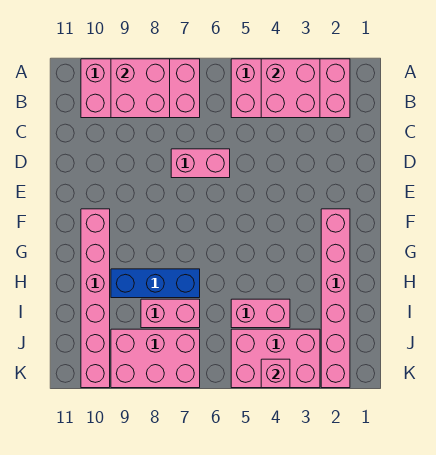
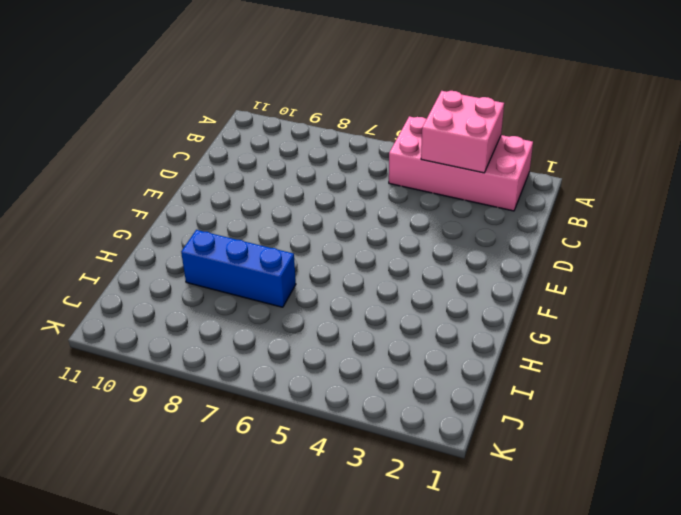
none -> pink 2x4 brick [81,59,200,118]
none -> pink 1x2 brick [171,149,230,178]
none -> pink 1x6 brick [321,209,350,388]

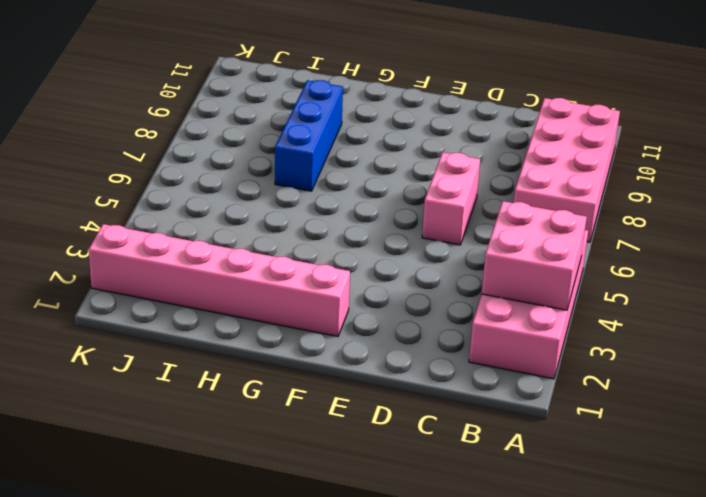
none -> pink 1x6 brick [81,209,110,388]
none -> pink 1x2 brick [231,299,290,328]
none -> pink 1x2 brick [141,299,200,328]

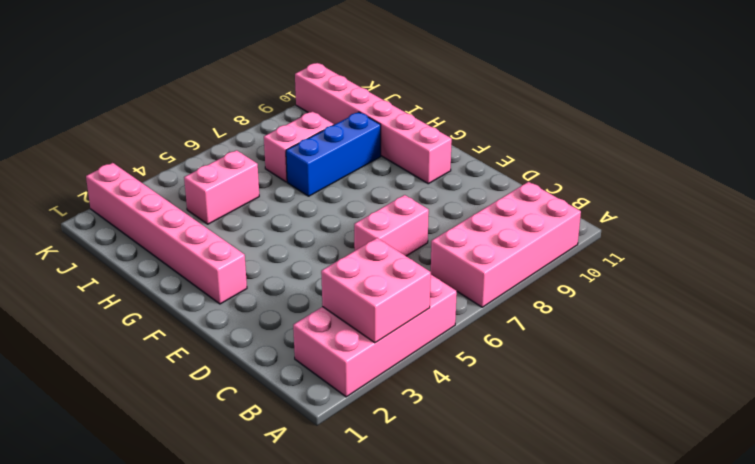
none -> pink 2x3 brick [231,329,320,388]
none -> pink 2x3 brick [111,329,200,388]
none -> pink 2x2 brick [111,59,170,118]

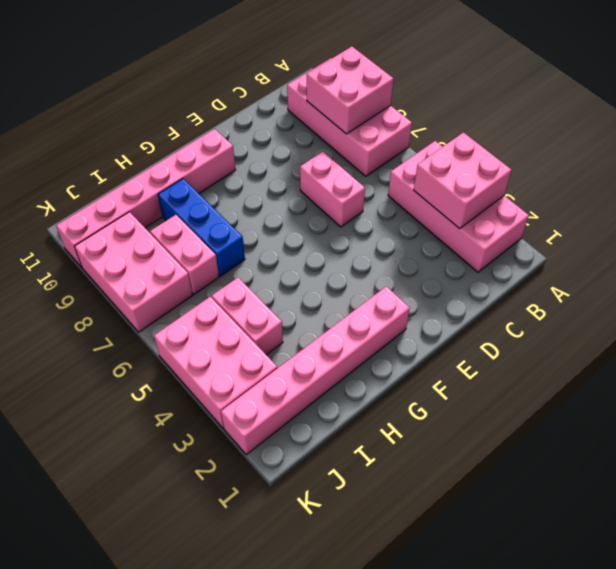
none -> pink 1x1 brick [261,359,290,388]

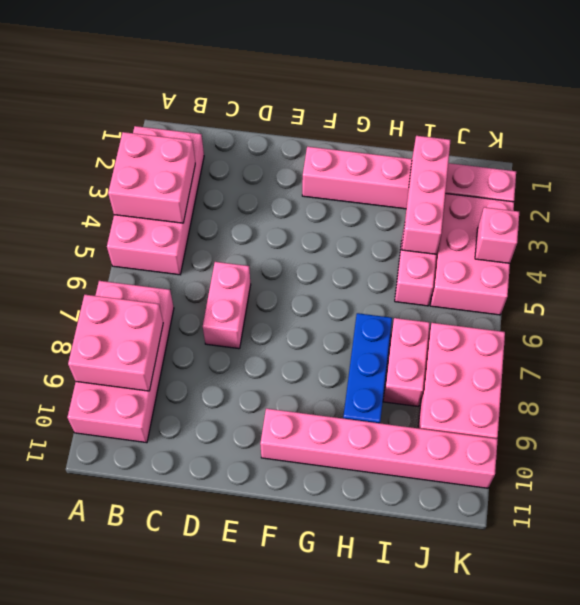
pink 1x3 brick [402,136,451,254] -> none

